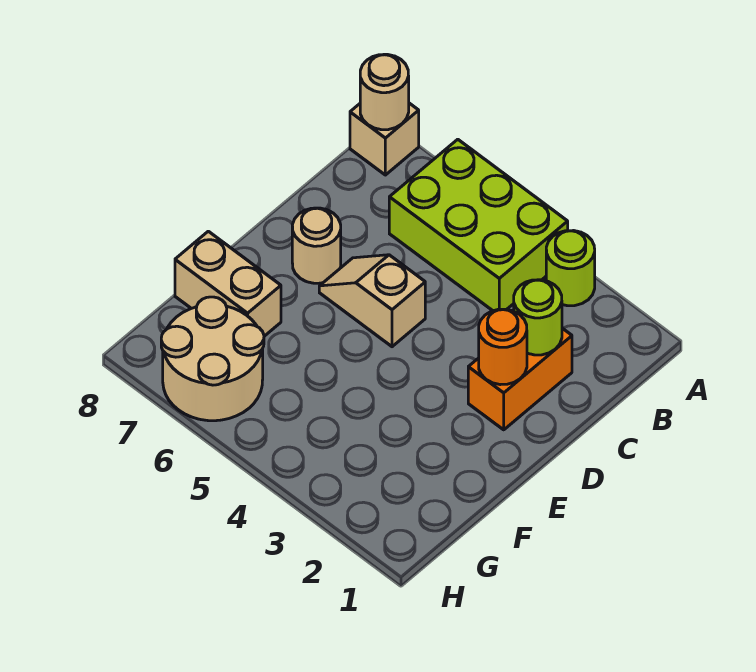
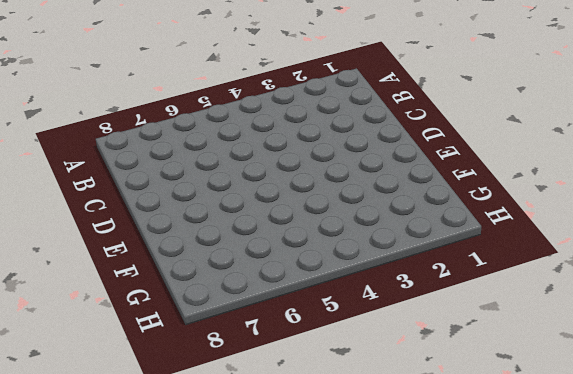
none -> lime 1x1 round brick [546,231,595,306]
none -> lime 2x3 brick [389,139,568,311]

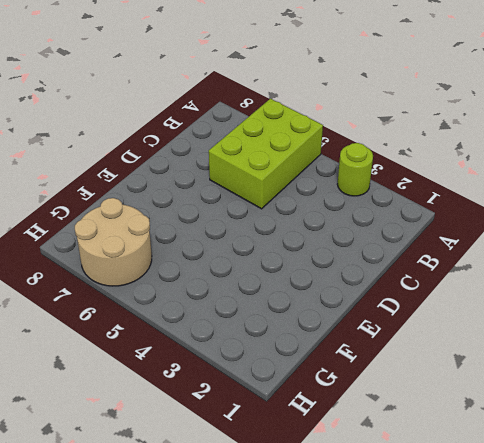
lime 2x3 brick [209,99,323,209] -> lime 2x3 brick turned to [389,139,568,311]
none -> tan 1x1 brick [350,103,419,175]
none -> orange 1x2 brick [468,328,572,430]

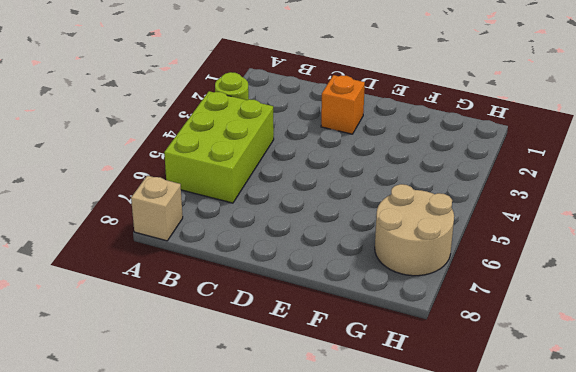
orange 1x1 brick [321,75,365,134] -> orange 1x2 brick [468,328,572,430]
none -> tan 1x2 slope [319,255,425,347]
none -> tan 1x1 round brick [292,208,341,283]

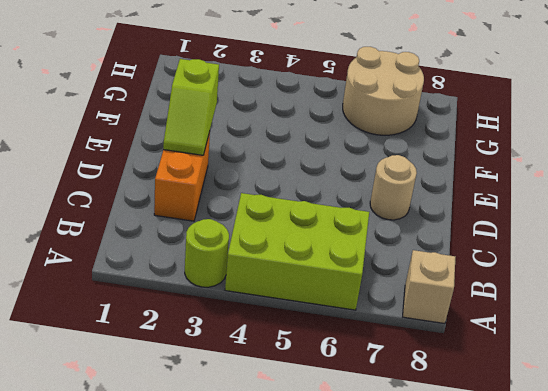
lime 1x2 slope [163,59,219,155] -> orange 1x1 round brick [479,309,527,385]
none -> tan 1x2 slope [319,255,425,347]
none -> tan 1x2 brick [175,231,281,336]

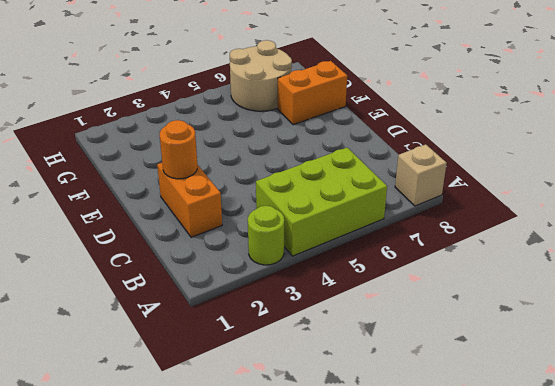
orange 1x2 brick [278,61,347,125] -> tan 1x2 brick [175,231,281,336]
none -> tan 1x2 slope [319,255,425,347]
none -> tan 1x1 round brick [292,208,341,283]

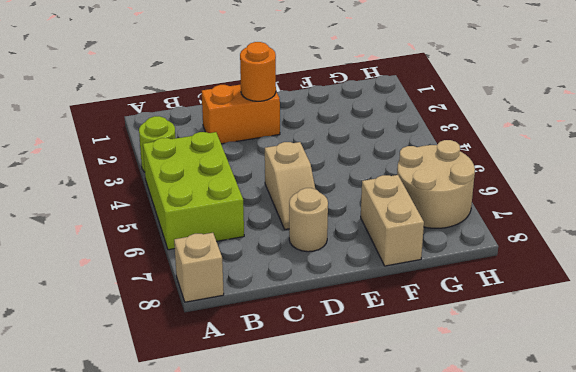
none -> tan 1x1 round brick [360,54,409,130]
none -> lime 1x1 round brick [514,280,562,355]

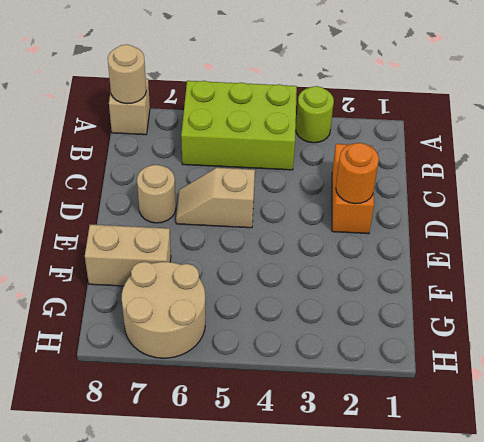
none -> lime 1x1 round brick [514,280,562,355]

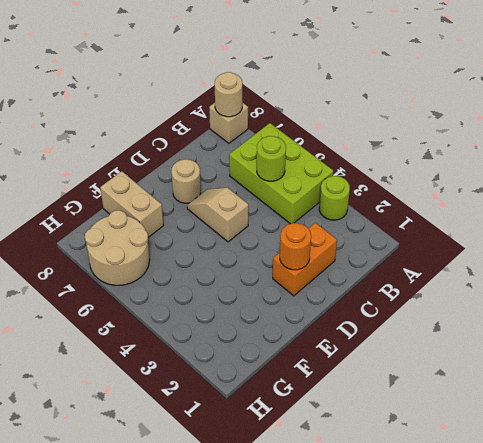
lime 1x1 round brick [257,136,286,181] -> lime 1x1 round brick moved to [514,280,562,355]

